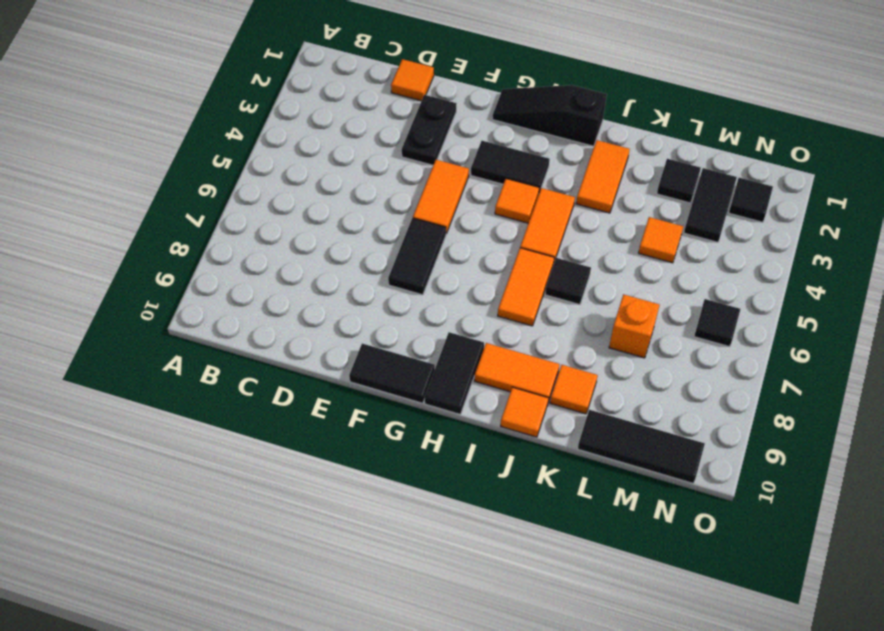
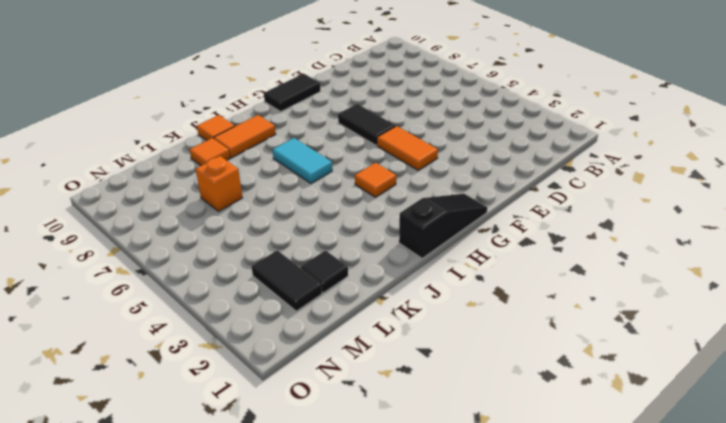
cyan 1x2 tile [273,138,332,183] -> orange 1x2 tile [498,248,554,326]
none -> orange 1x1 tile [391,59,434,101]
none -> black 1x2 plate [402,95,457,165]
none -> black 1x2 tile [471,141,550,192]

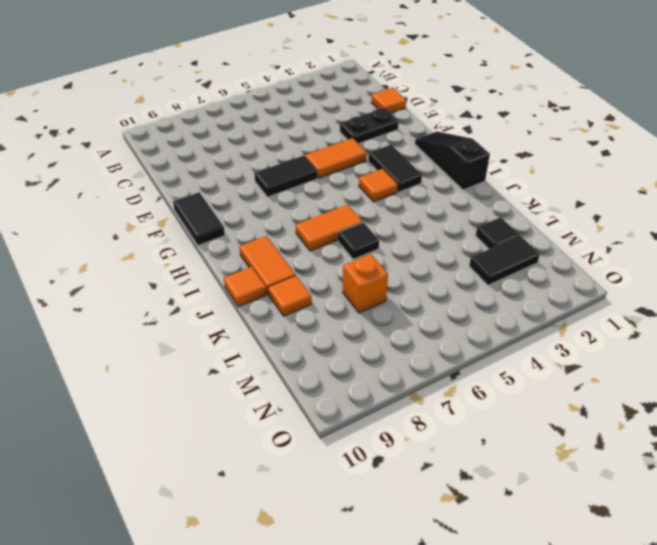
none -> black 1x2 tile [425,332,484,414]
none -> orange 1x2 tile [520,188,575,262]
none -> orange 1x2 tile [576,140,630,213]

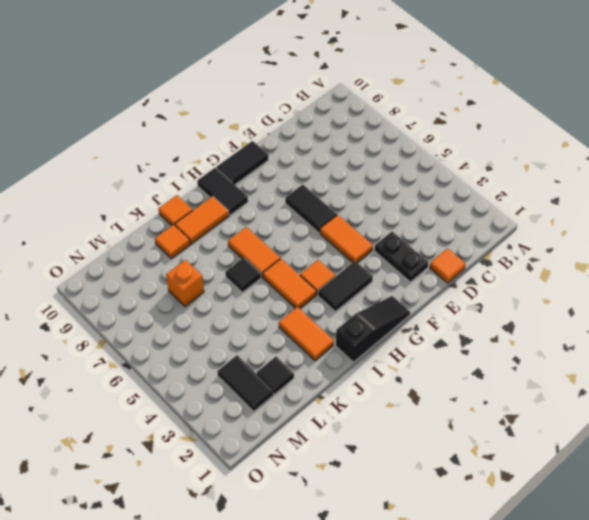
none -> orange 1x1 tile [638,217,683,263]
none -> black 1x3 tile [578,410,705,483]
none -> black 1x1 tile [729,178,773,222]

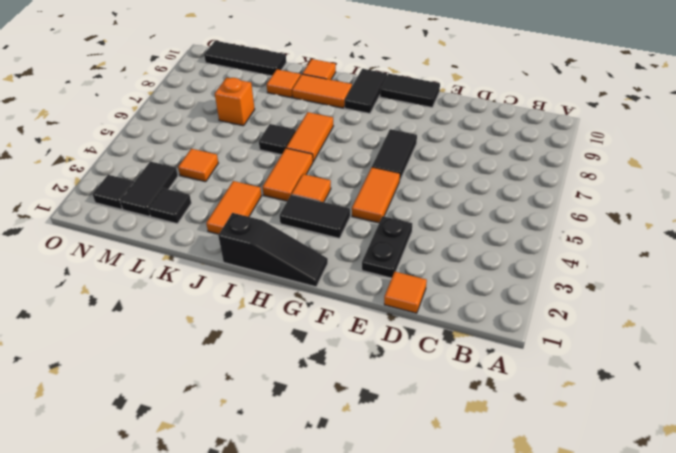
none -> black 1x1 tile [694,299,740,347]

